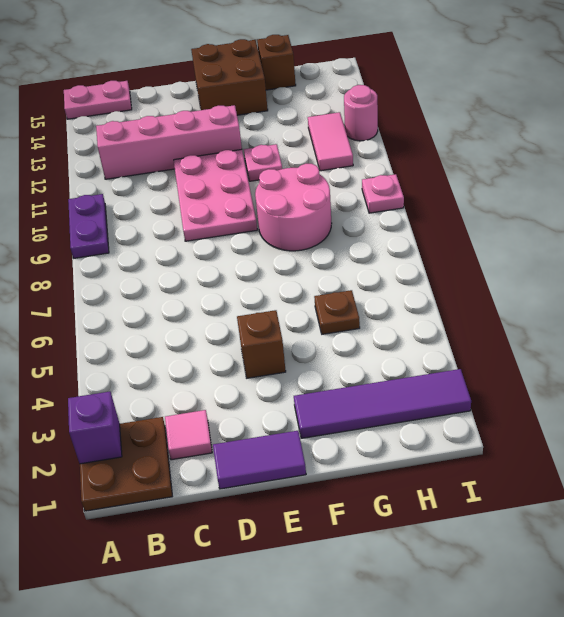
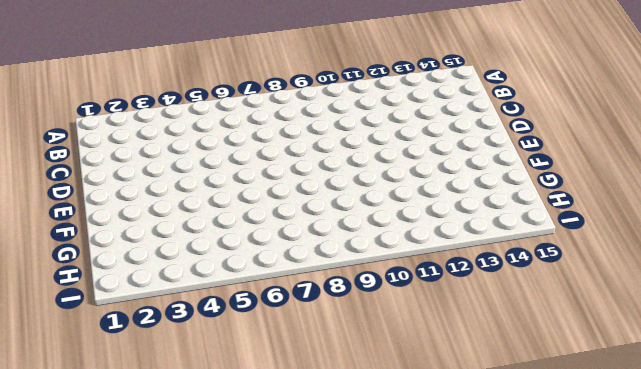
none -> brown 2x2 plate [80,417,172,511]
none -> purple 1x2 plate [68,194,109,258]
none -> pink 1x2 plate [64,81,132,119]

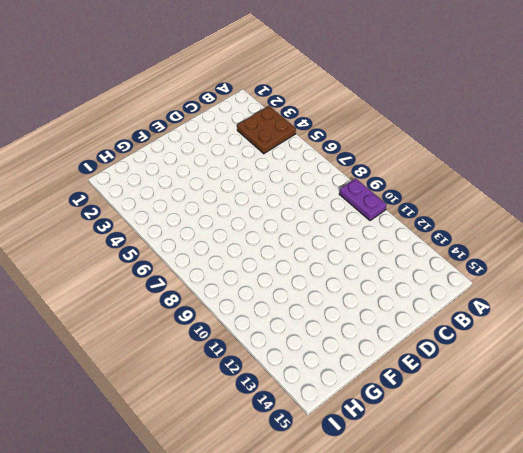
brown 2x2 plate [237,106,296,154] -> brown 2x2 plate moved to [80,417,172,511]
none -> pink 1x2 plate [64,81,132,119]
none -> pink 1x4 brick [96,105,242,179]
none -> pink 1x1 tile [165,410,212,460]

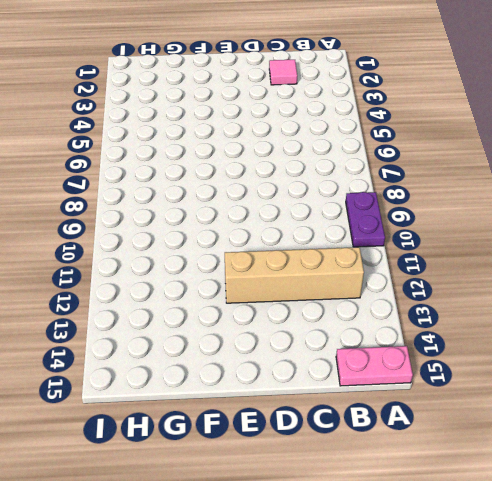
tan 1x4 brick [225,247,364,303] -> pink 1x4 brick [96,105,242,179]
none -> brown 2x2 plate [80,417,172,511]
none -> purple 1x2 tile [213,431,306,489]
none -> pink 2x3 plate [174,149,257,241]

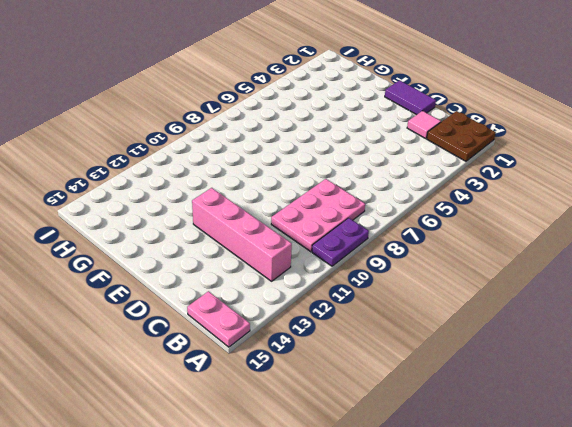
pink 2x3 plate [271,179,365,252] -> pink 2x3 plate moved to [174,149,257,241]
none -> brown 1x1 brick [237,310,286,378]
none -> brown 2x2 brick [191,39,268,115]
none -> purple 1x4 tile [294,369,471,438]

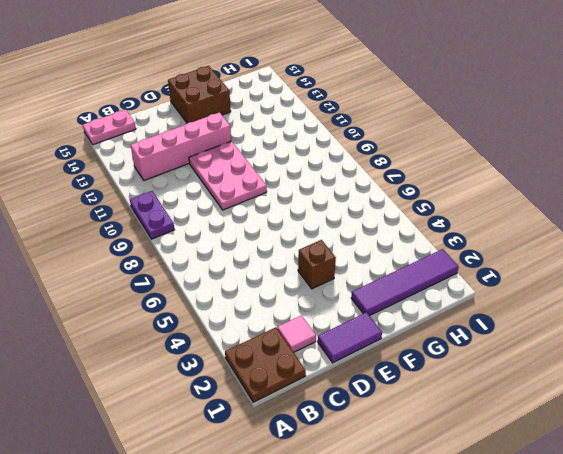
none -> pink 2x2 round brick [255,164,332,251]
none -> pink 1x1 plate [244,144,282,181]
none -> brown 1x1 plate [314,290,360,334]

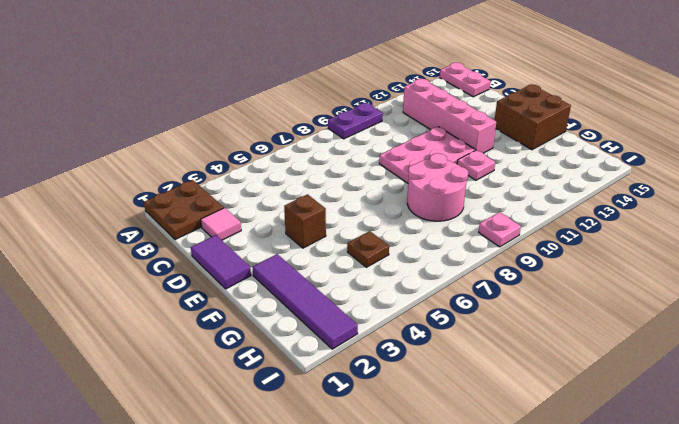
none -> brown 1x1 brick [257,35,296,90]
none -> pink 1x2 tile [308,112,353,171]
none -> pink 1x1 round brick [344,85,378,141]

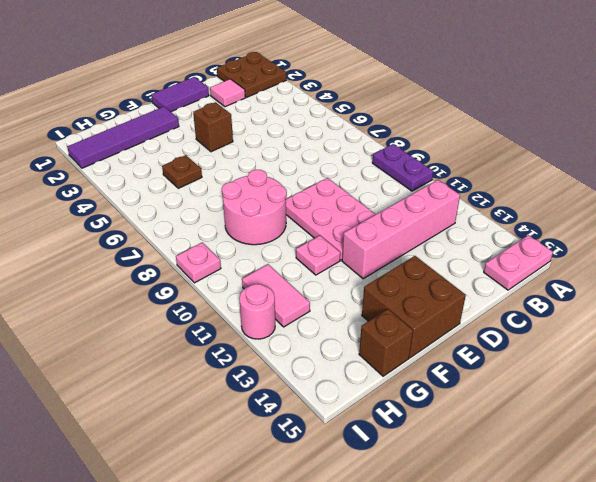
none -> purple 1x1 brick [68,391,122,464]

